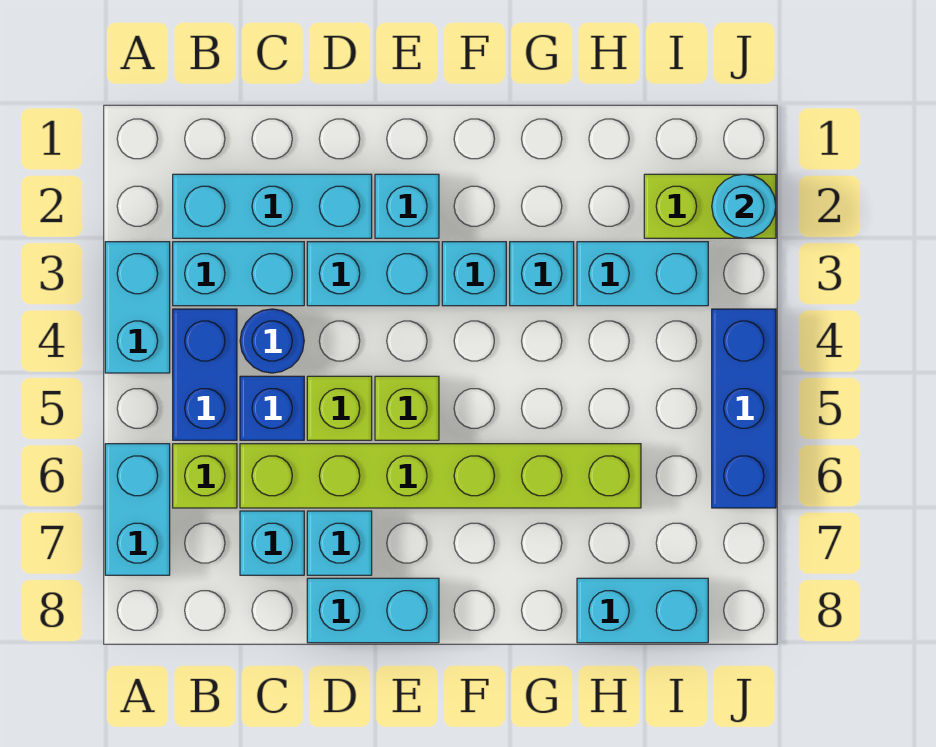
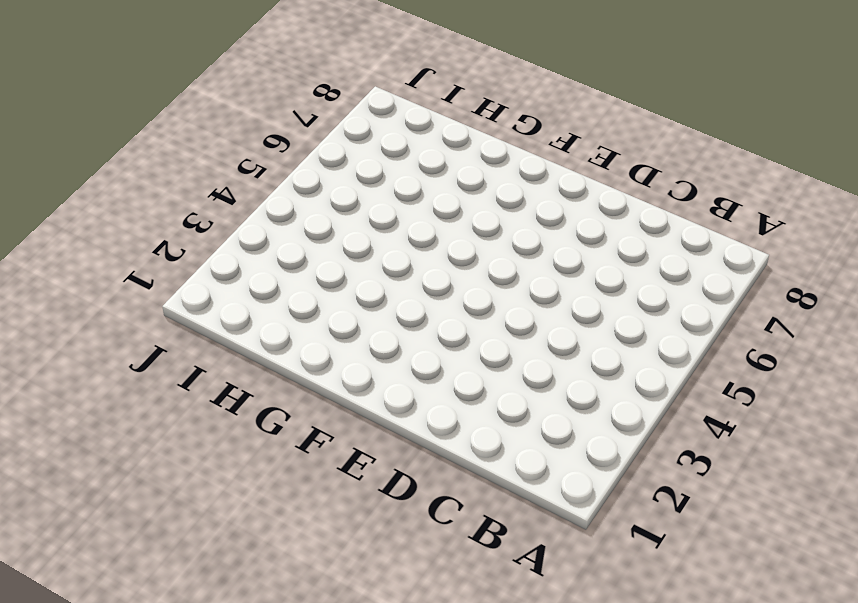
none -> cyan 1x2 brick [105,242,170,373]
none -> cyan 1x2 brick [105,444,170,575]
none -> cyan 1x3 brick [173,174,372,238]

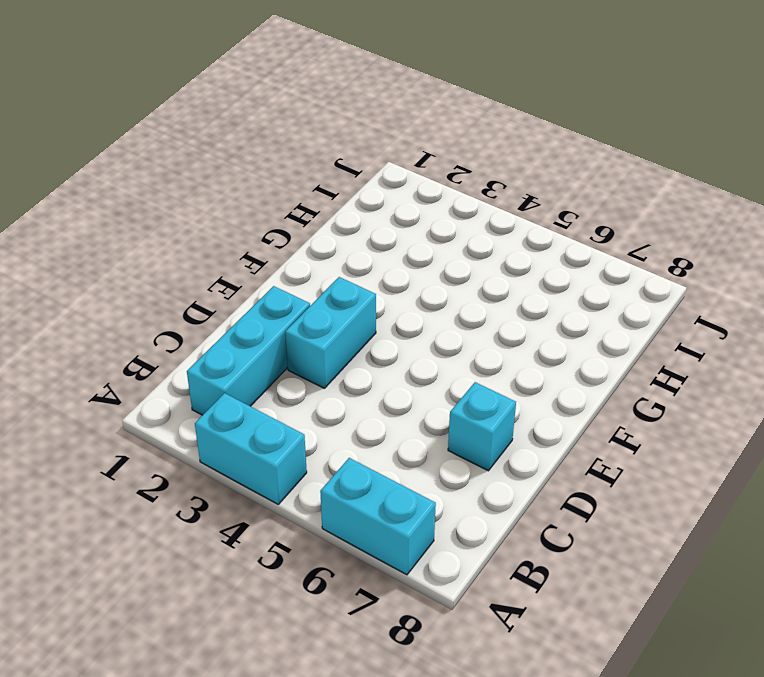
none -> cyan 1x2 brick [173,242,304,306]
none -> blue 1x2 brick [173,309,237,440]
none -> lime 1x1 brick [173,444,237,508]

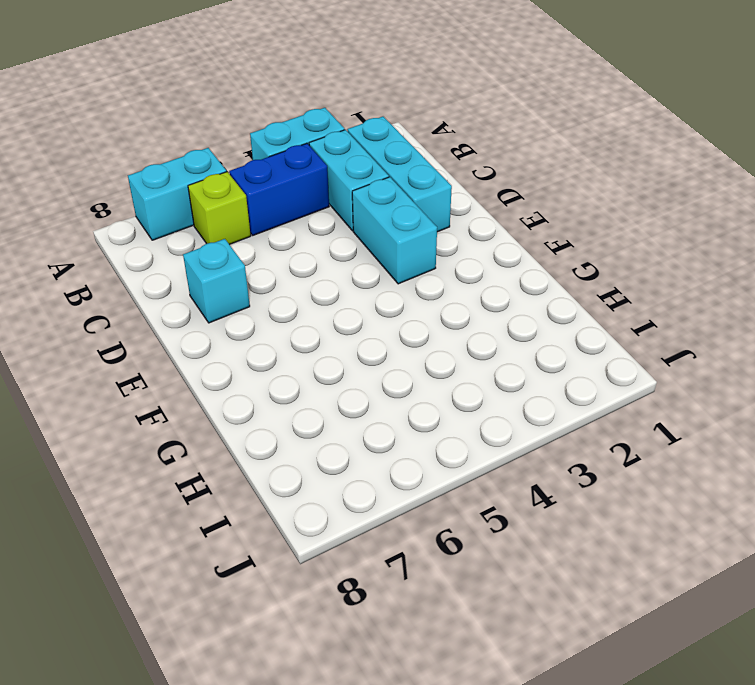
none -> blue 1x1 round brick [240,309,304,373]
none -> blue 1x1 brick [240,376,304,440]
none -> lime 1x6 brick [240,444,641,508]

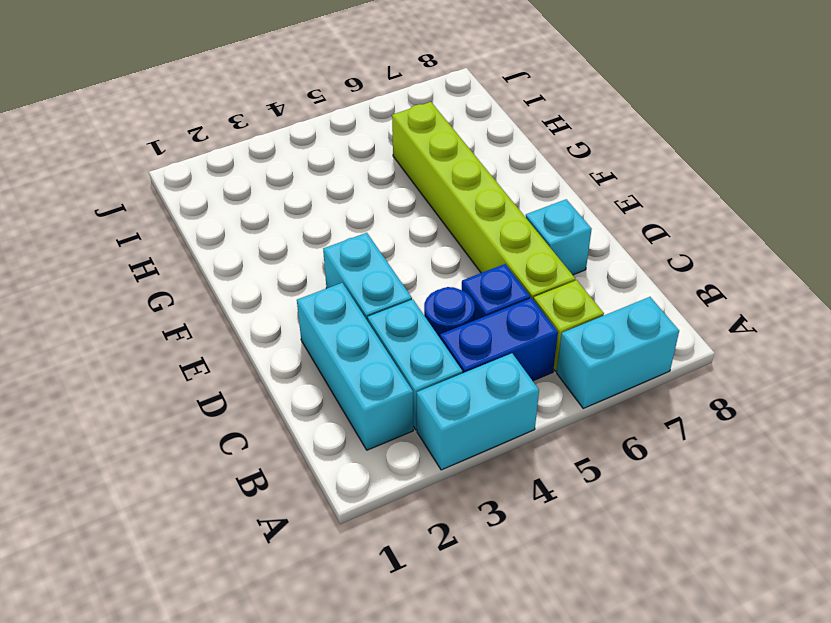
none -> cyan 1x1 brick [240,511,304,575]
none -> lime 1x1 brick [307,376,372,440]
none -> cyan 1x2 brick [307,578,439,643]

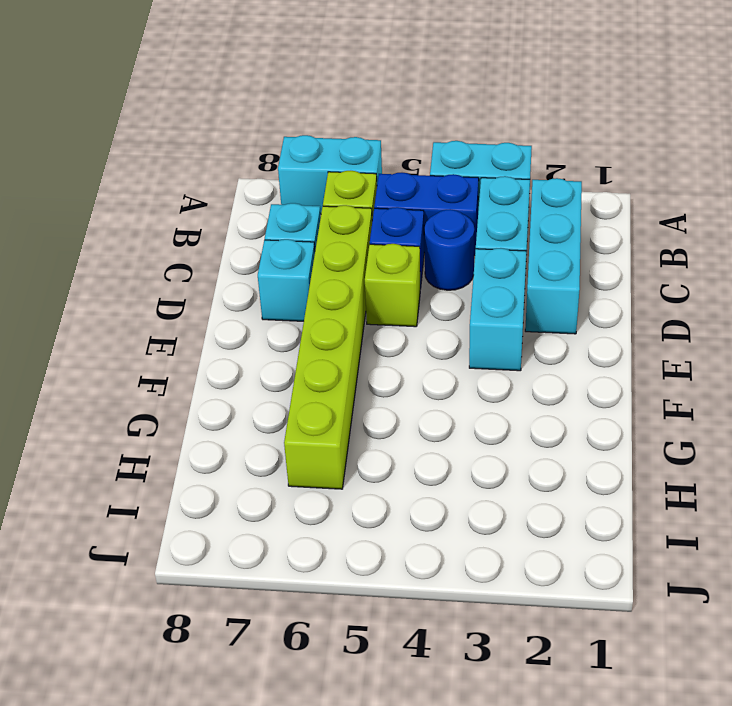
none -> cyan 1x2 brick [307,578,439,643]
none -> cyan 1x1 brick [375,174,439,238]
none -> lime 1x1 brick [375,376,439,440]

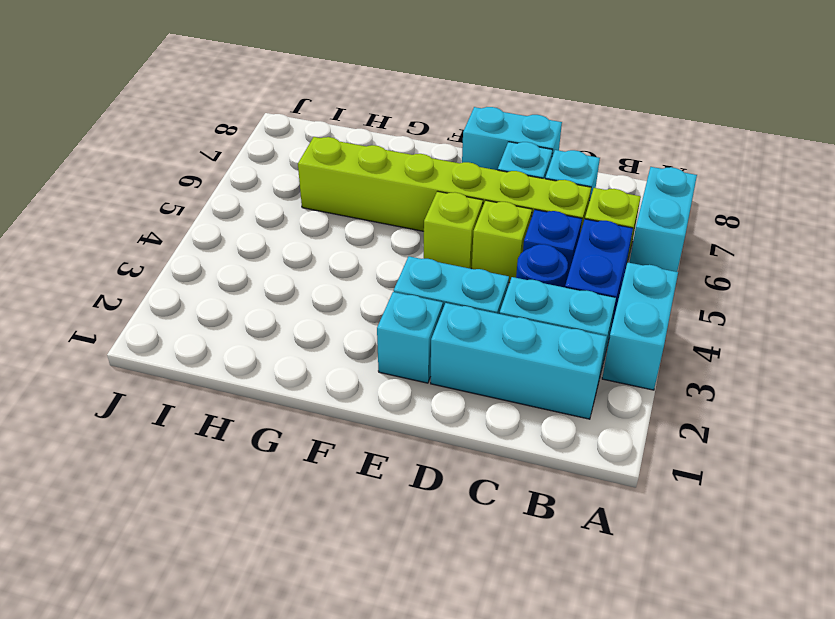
none -> cyan 1x1 brick [442,242,506,306]
none -> cyan 1x1 brick [510,242,574,306]
none -> cyan 1x2 brick [577,242,708,306]

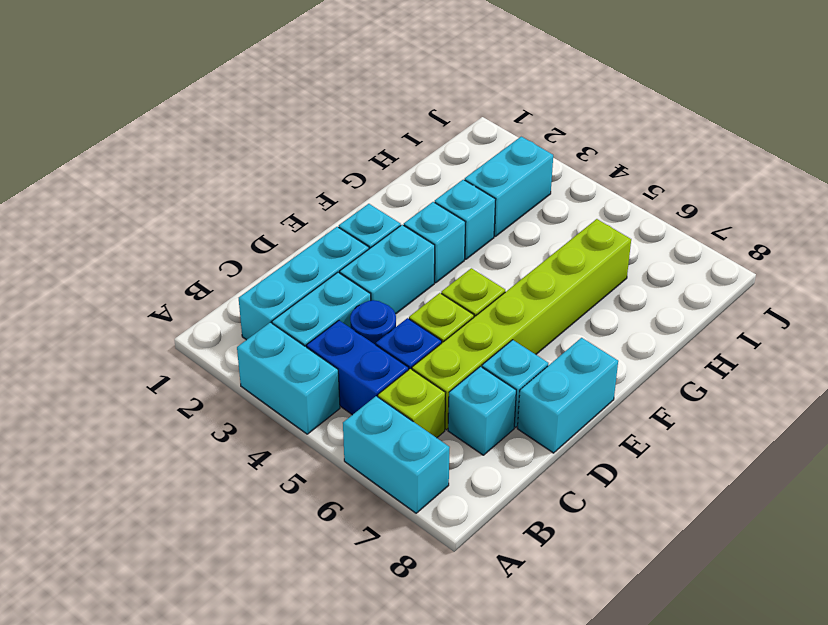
none -> cyan 1x2 brick [577,578,708,643]
none -> lime 1x2 brick [644,174,776,238]
none -> blue 1x3 brick [712,309,776,508]

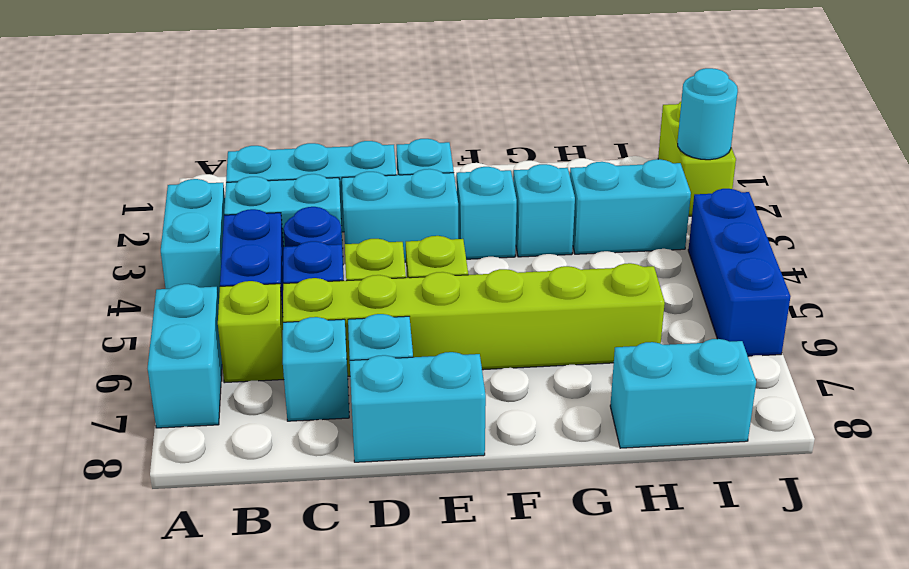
lime 1x2 brick [658,102,736,216] -> lime 1x2 brick turned to [644,174,776,238]

